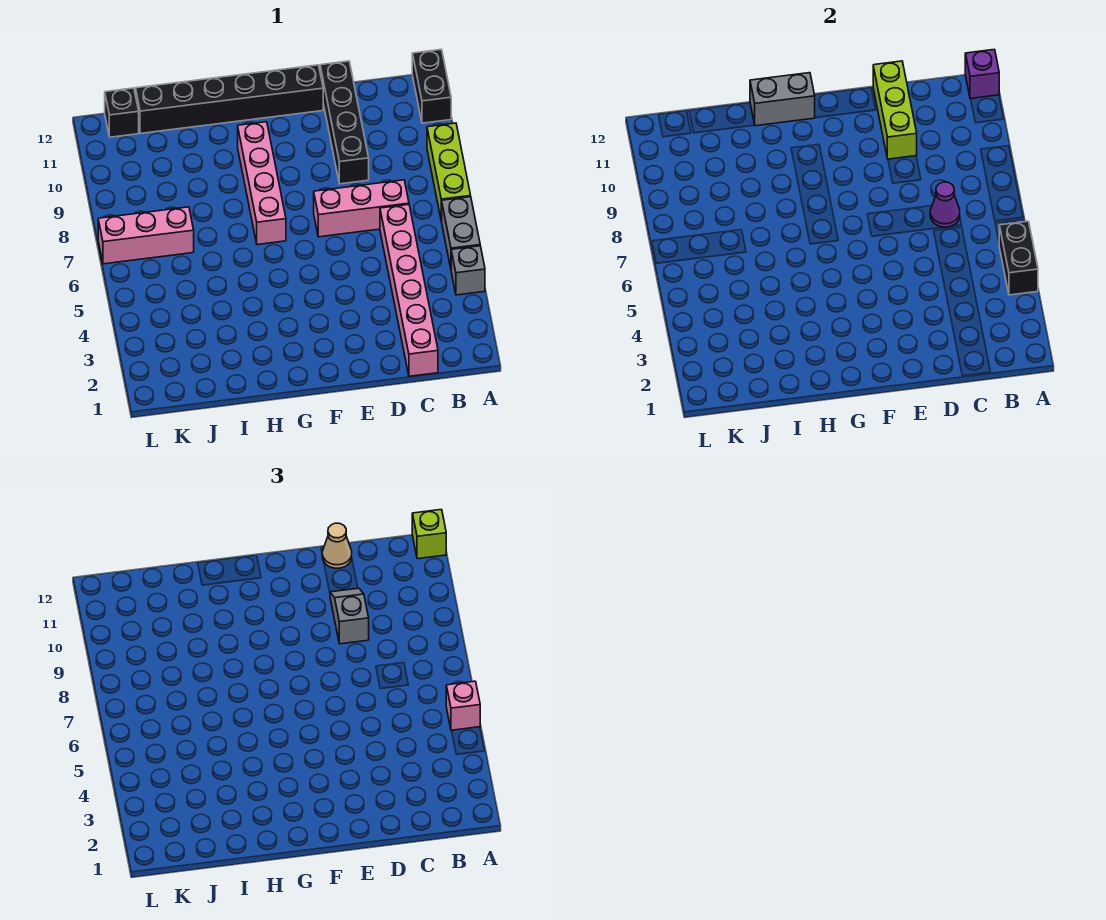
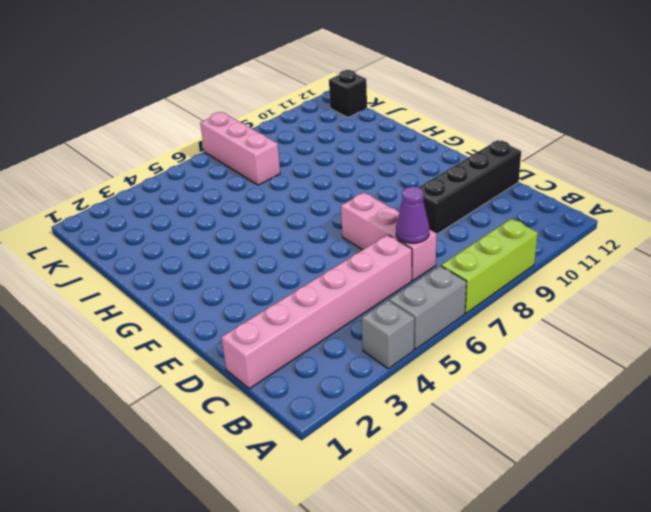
none -> black 1x2 brick [412,49,451,123]
none -> black 1x6 brick [136,65,323,134]
none -> pink 1x4 brick [238,122,286,245]

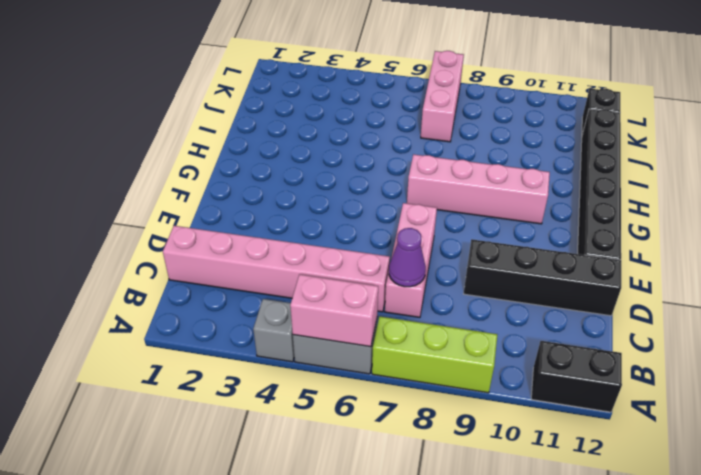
pink 1x2 brick [290,274,378,347] -> black 1x2 brick [999,221,1038,295]
none -> purple 1x1 brick [965,49,999,99]
none -> lime 1x3 brick [873,61,917,159]
none -> grey 1x2 brick [750,73,815,126]

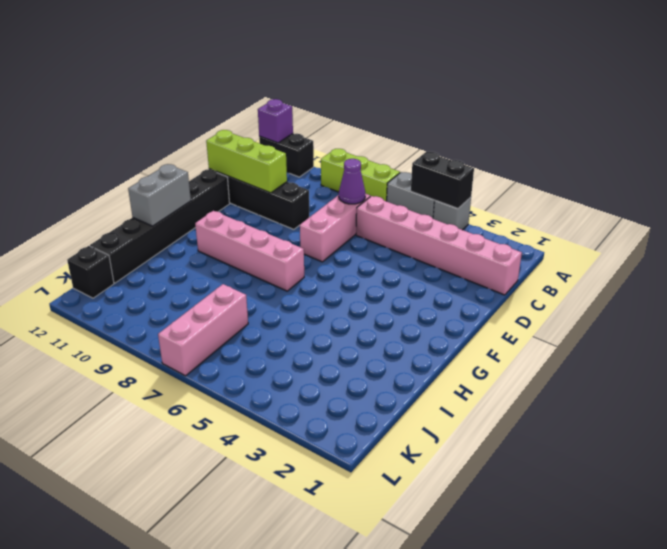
none -> pink 1x1 brick [446,681,480,731]
none -> lime 1x1 brick [412,509,446,559]
none -> grey 1x2 slope [330,588,369,644]

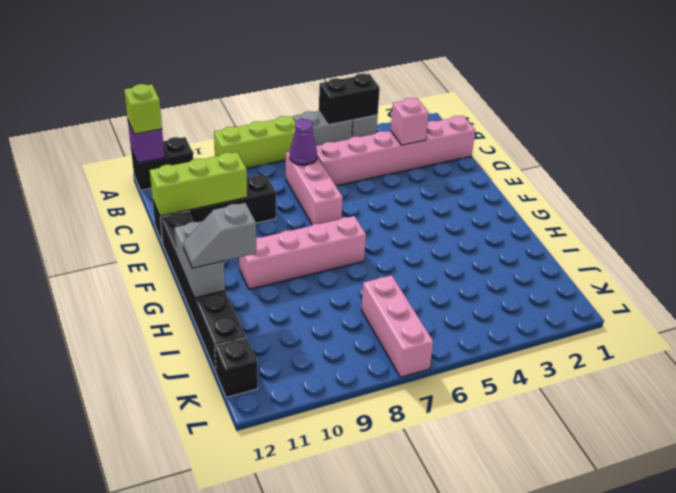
pink 1x1 brick [390,98,429,145] -> pink 1x1 brick moved to [446,681,480,731]
grey 1x2 slope [183,203,256,268] -> grey 1x2 slope moved to [330,588,369,644]
none -> tan 1x1 cone [322,523,352,568]

